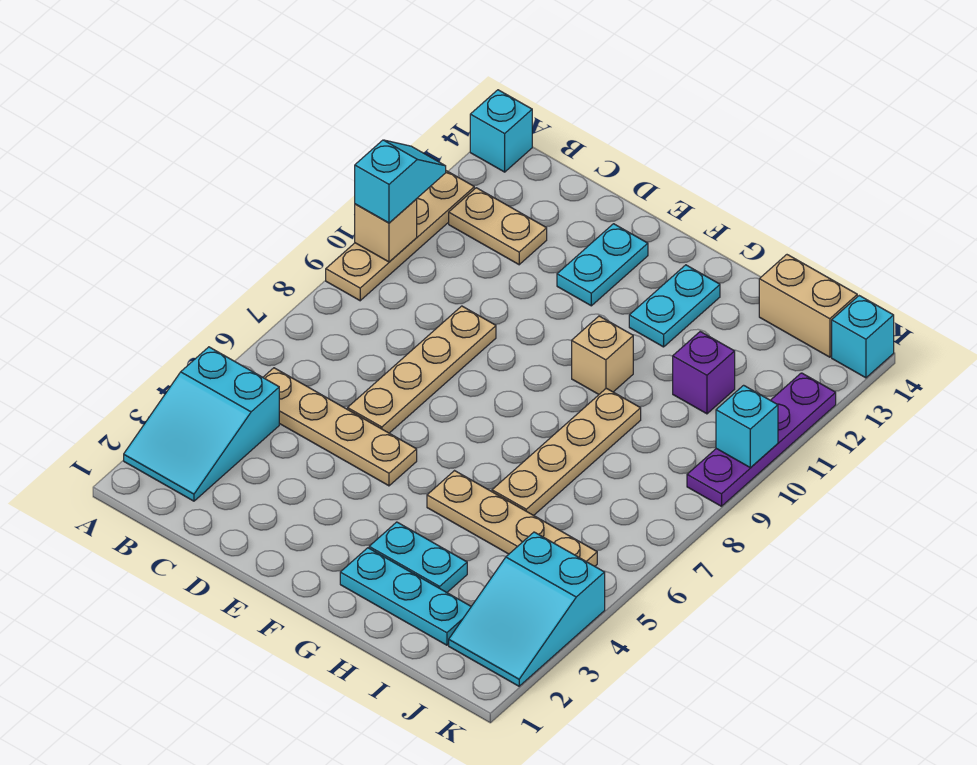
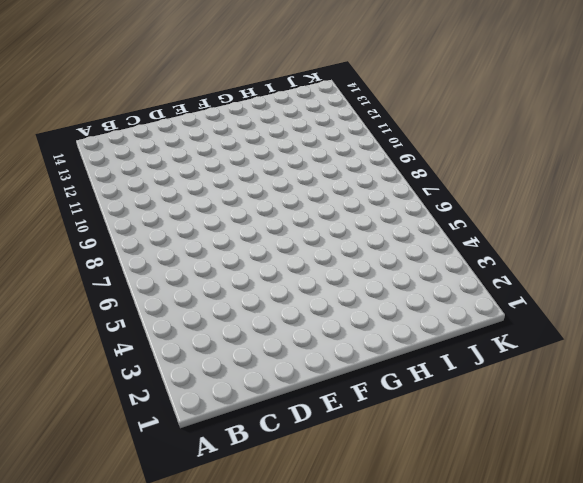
none -> cyan 2x3 slope [124,347,279,501]
none -> tan 1x4 plate [326,171,474,301]
none -> cyan 1x1 brick [470,90,532,172]

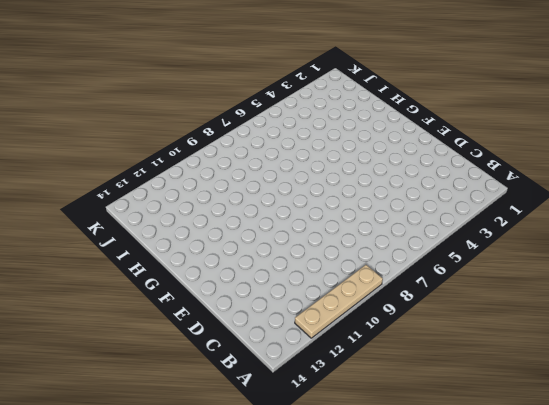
none -> cyan 2x3 slope [124,347,279,501]
none -> cyan 1x1 brick [470,90,532,172]
none -> tan 1x4 plate [263,368,417,486]

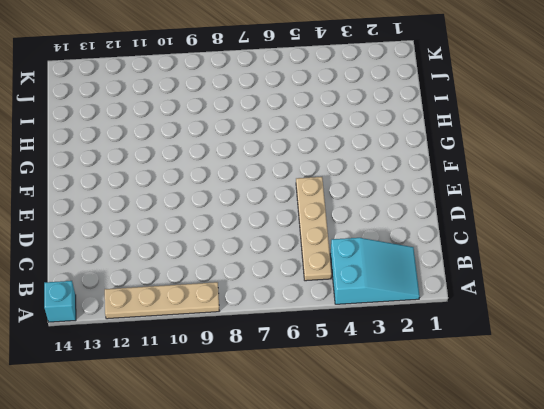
none -> tan 1x2 plate [449,188,547,265]
none -> tan 1x4 plate [348,306,496,433]
none -> cyan 1x2 plate [557,224,648,306]

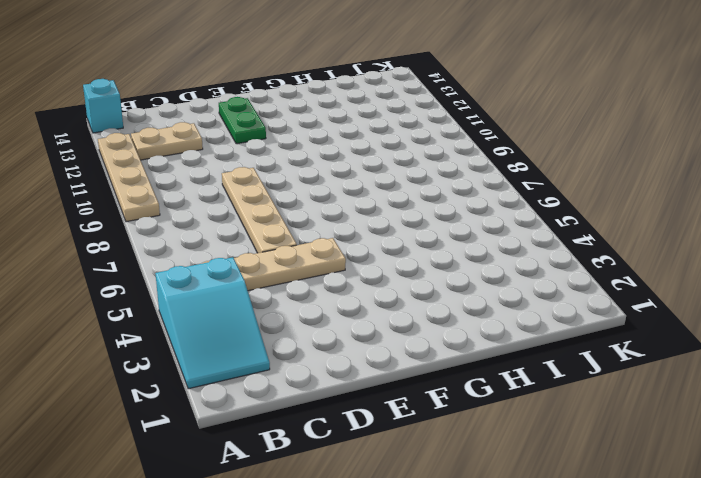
green 1x2 plate [219,97,266,144] -> cyan 1x2 plate [557,224,648,306]
none -> cyan 1x3 plate [340,548,471,645]
none -> cyan 1x2 plate [369,522,467,592]
none -> tan 1x4 plate [427,471,597,566]

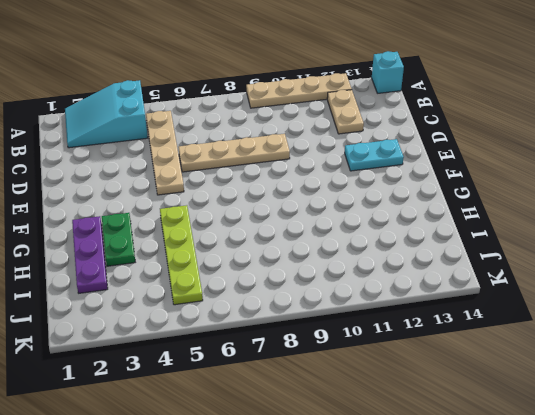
purple 1x3 plate [72,216,108,293] -> cyan 1x3 plate [340,548,471,645]
green 1x2 plate [102,213,135,266] -> cyan 1x2 plate [369,522,467,592]
lime 1x4 plate [160,205,203,305] -> tan 1x4 plate [427,471,597,566]
none -> tan 1x1 brick [572,316,633,394]
none -> cyan 1x2 plate [629,265,720,347]
none -> tan 1x4 plate [492,388,641,515]

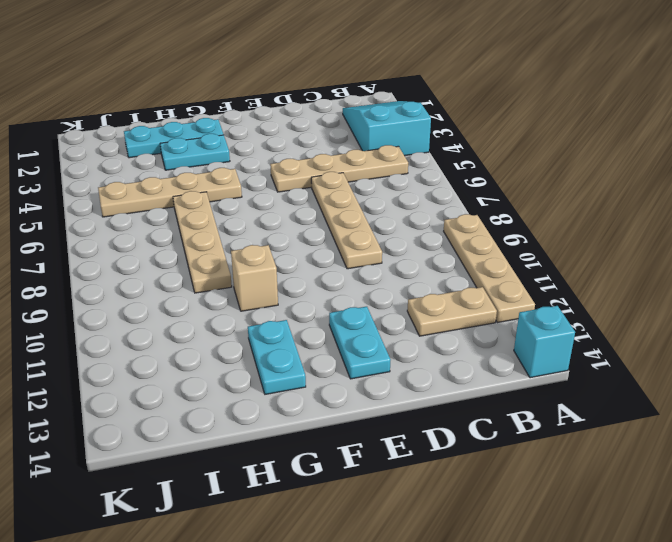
none -> purple 1x1 brick [673,332,735,414]
none -> tan 1x2 brick [759,255,857,357]
none -> cyan 2x3 slope [449,532,605,686]

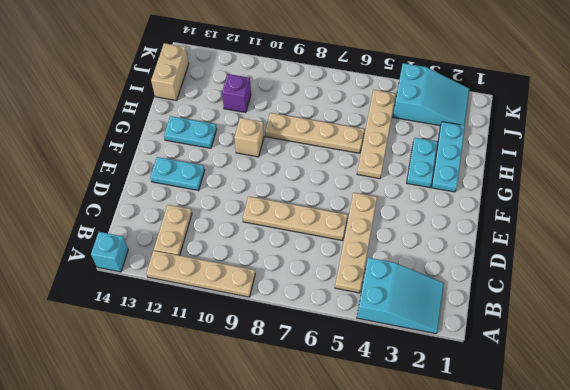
none -> purple 1x4 plate [687,373,836,506]
none -> cyan 1x1 brick [832,296,894,378]
none -> tan 1x1 brick [355,199,417,262]

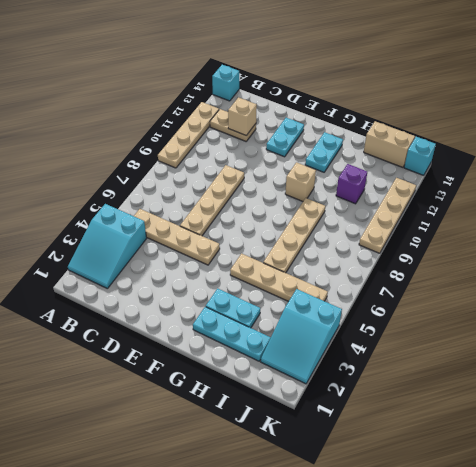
tan 1x1 brick [228,97,257,136] -> tan 1x1 brick moved to [355,199,417,262]
tan 1x4 plate [359,178,416,253] -> purple 1x4 plate [687,373,836,506]
none -> cyan 1x1 brick [716,385,778,467]
none -> cyan 1x2 slope [355,140,446,223]

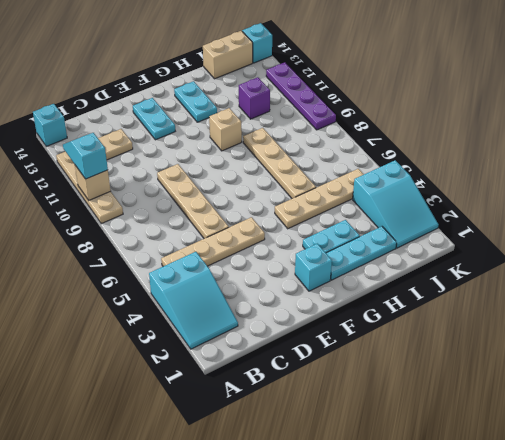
cyan 1x1 brick [295,244,332,291] -> cyan 1x1 brick moved to [716,385,778,467]

